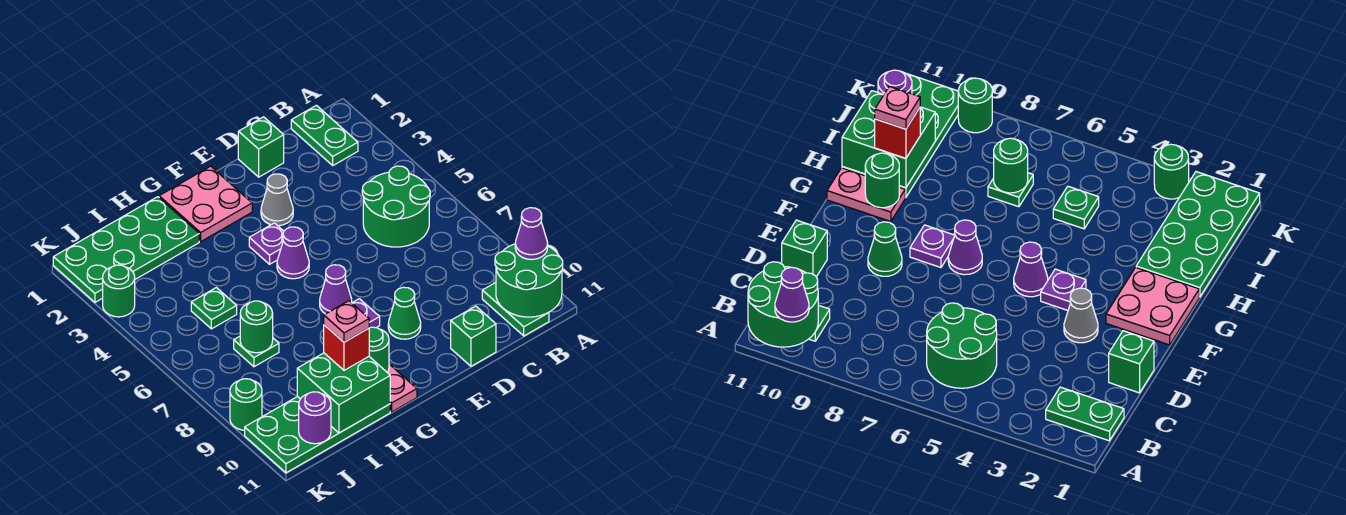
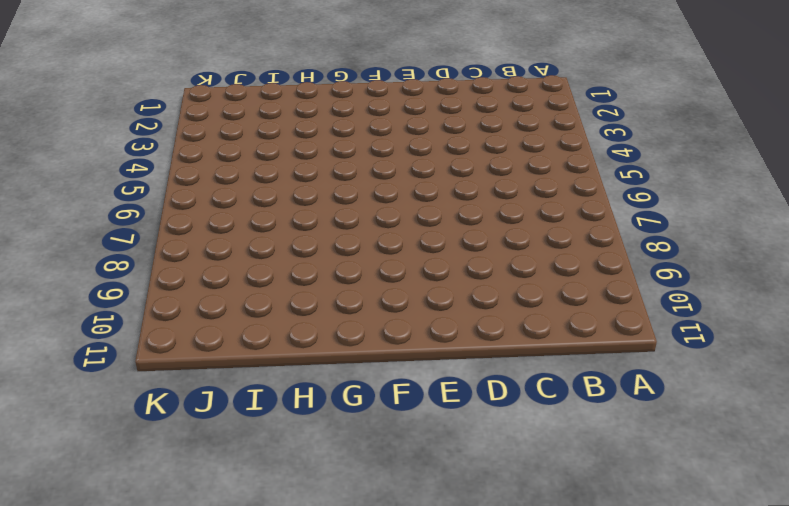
none -> green 1x2 plate [291,105,358,165]
none -> green 2x2 round brick [362,166,430,247]
none -> green 1x2 plate [482,283,549,336]

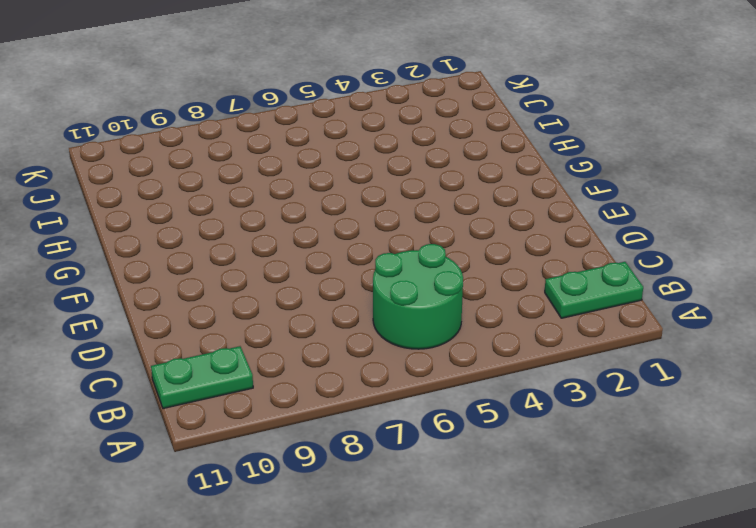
none -> green 1x1 brick [238,117,284,177]
none -> green 1x1 brick [451,306,496,366]
none -> grey 1x1 cone [261,174,293,226]

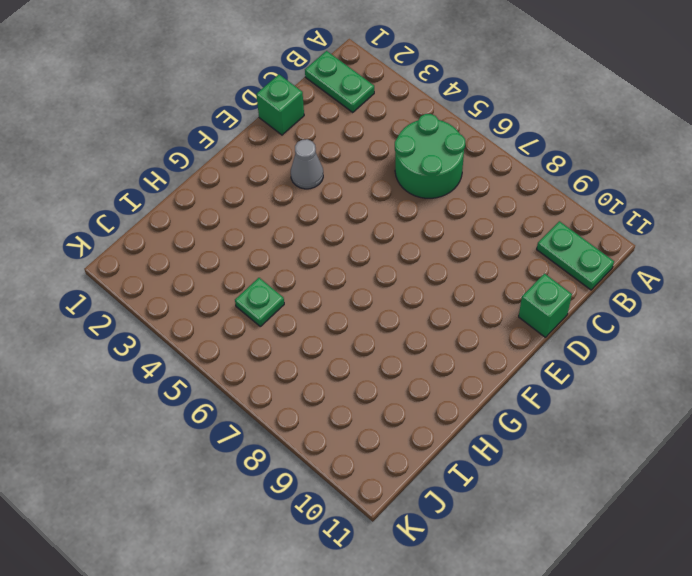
none -> green 1x1 cone [388,287,421,339]
none -> pink 2x2 plate [159,166,252,241]
none -> purple 1x1 plate [249,223,284,264]

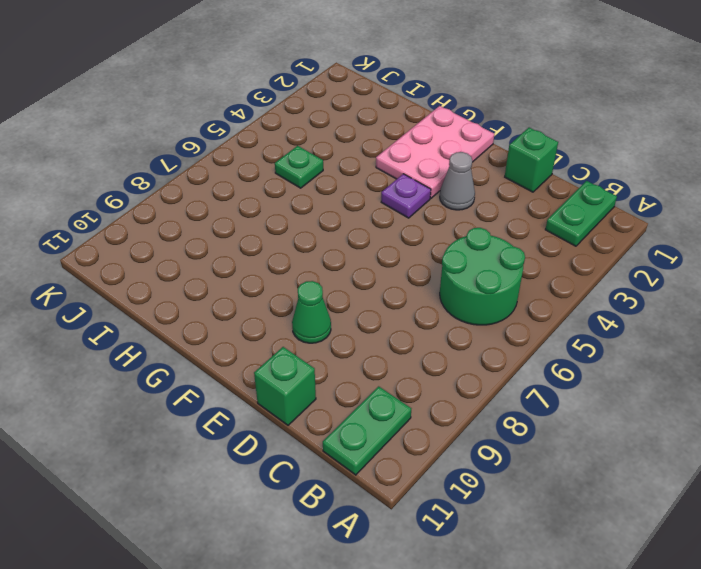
pink 2x3 plate [376,106,494,198] -> pink 2x2 plate [159,166,252,241]
none -> purple 1x1 cone [277,227,309,279]
none -> purple 1x1 cone [320,265,352,314]
none -> purple 1x1 plate [352,299,380,328]

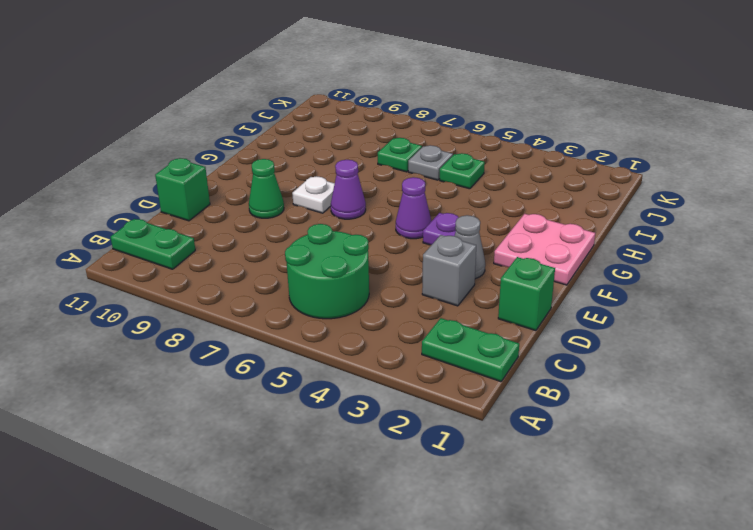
grey 1x1 brick [422,235,476,306] -> none
white 1x1 plate [292,176,335,213] -> purple 1x1 plate [352,299,380,328]
grey 1x1 plate [408,145,453,180] -> none
none -> pink 1x2 plate [387,364,417,412]
none -> green 2x4 plate [53,197,199,302]
none -> green 2x4 plate [245,396,390,473]

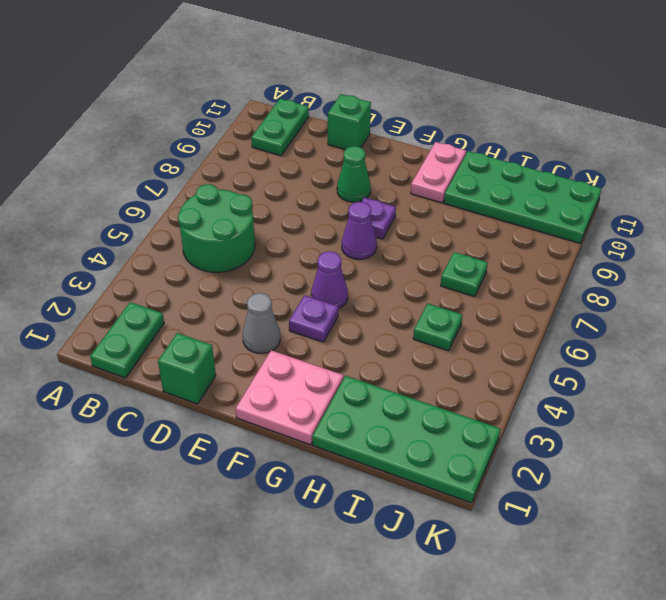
none -> green 1x1 round brick [103,265,135,317]
none -> green 1x1 round brick [230,379,262,430]
none -> green 2x2 round brick [495,244,563,317]

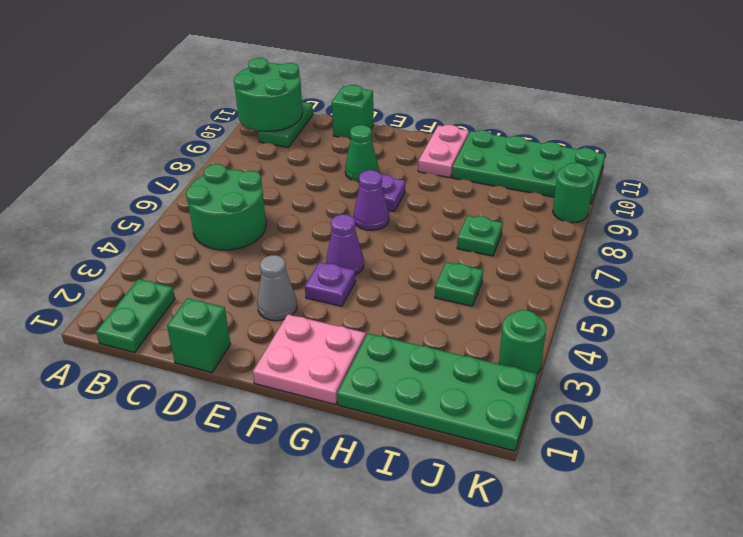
none -> green 1x1 round brick [369,327,389,372]
none -> green 2x2 brick [297,353,390,433]
none -> green 1x1 round brick [240,301,273,353]

